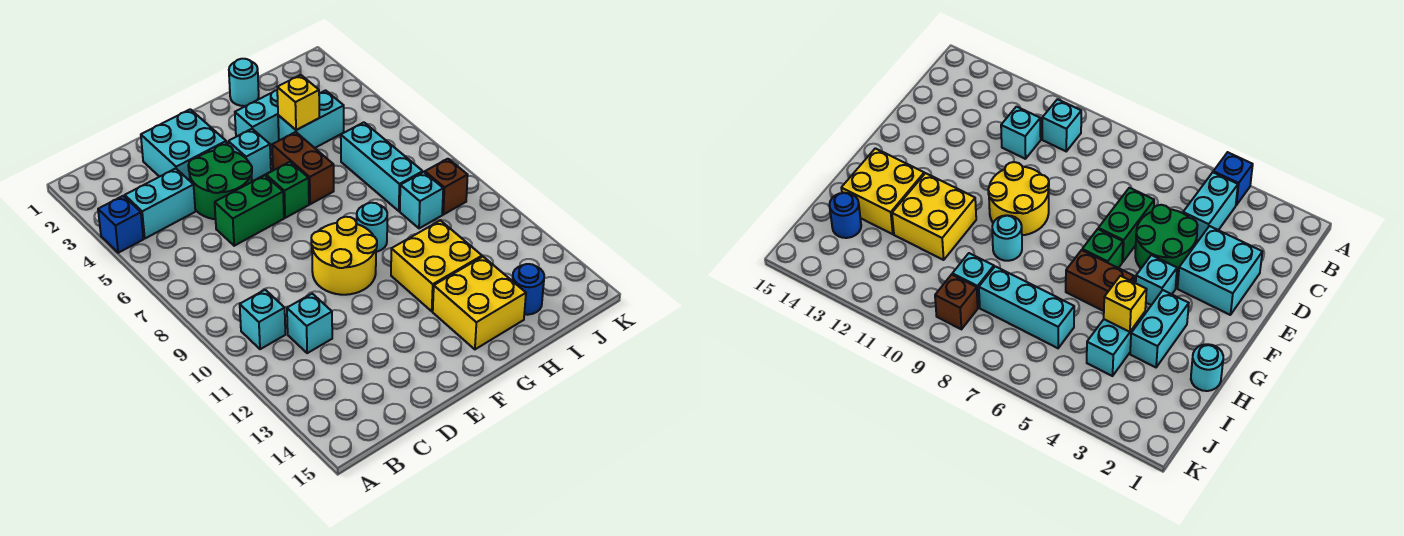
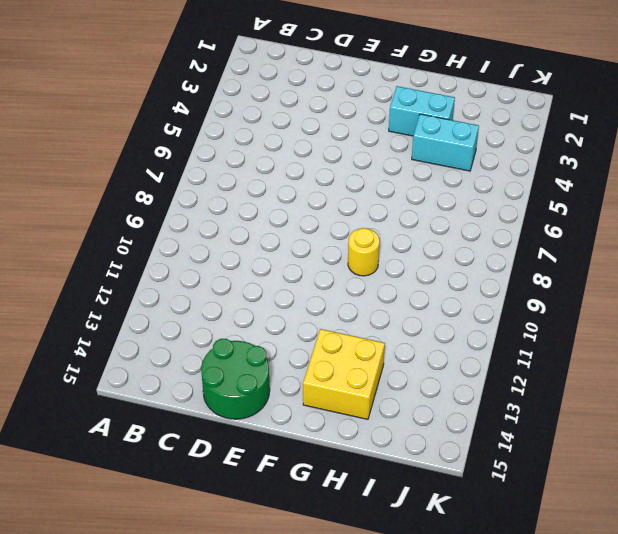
green 2x2 round brick [201,339,270,419] -> green 2x2 round brick moved to [188,145,252,219]
yellow 1x1 round brick [348,228,380,276] -> cyan 1x1 round brick [357,203,387,252]
none -> blue 1x1 brick [98,196,143,253]
none -> cyan 1x2 brick [125,168,195,238]
none -> cyan 1x1 brick [240,290,285,349]

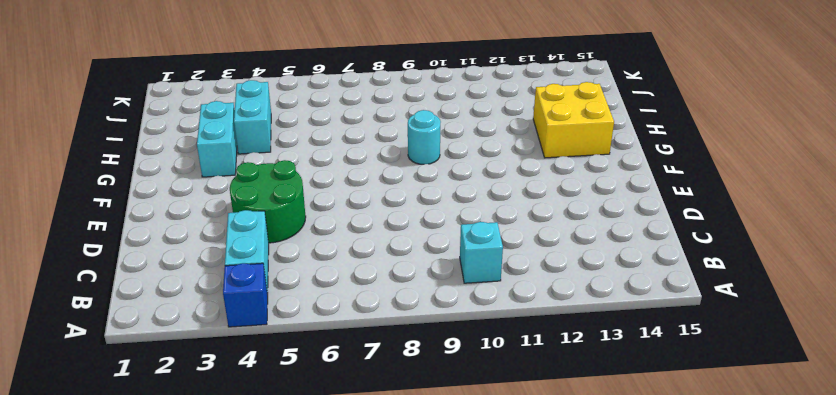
none -> cyan 1x1 brick [287,294,332,353]
none -> cyan 2x2 brick [141,109,226,181]
none -> green 1x2 brick [215,175,284,246]

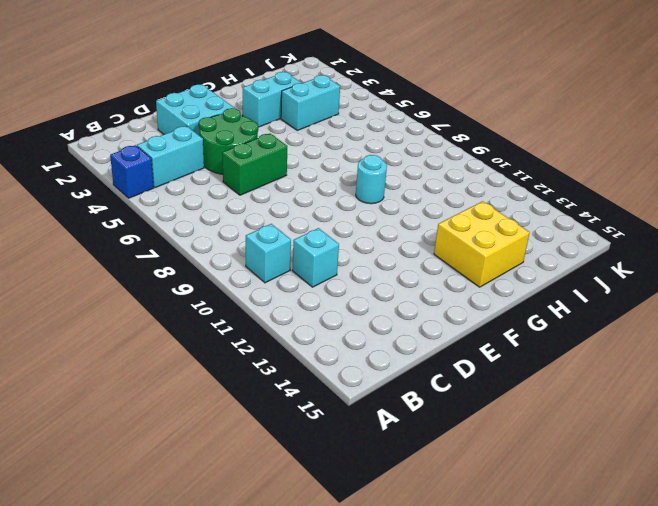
none -> yellow 2x2 round brick [311,217,377,295]
none -> cyan 1x1 brick [228,129,271,181]
none -> green 1x1 brick [266,162,309,218]

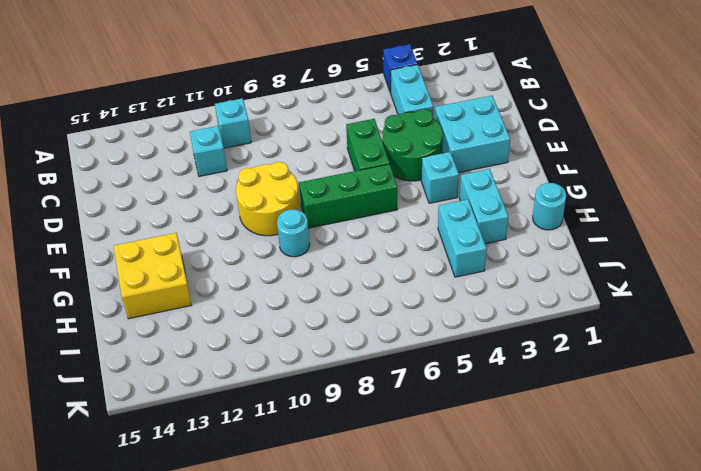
green 1x3 brick [299,164,397,228] -> green 1x1 brick [266,162,309,218]
none -> brown 1x2 brick [272,132,334,204]
none -> yellow 2x2 brick [391,221,482,311]
none -> cyan 1x3 brick [341,122,423,211]

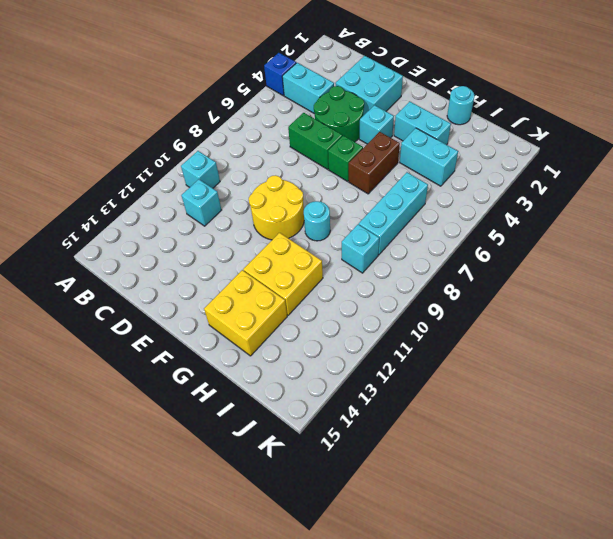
none -> blue 1x1 round brick [512,264,544,315]
none -> brown 1x1 brick [425,159,468,215]
none -> yellow 1x1 brick [277,75,319,130]

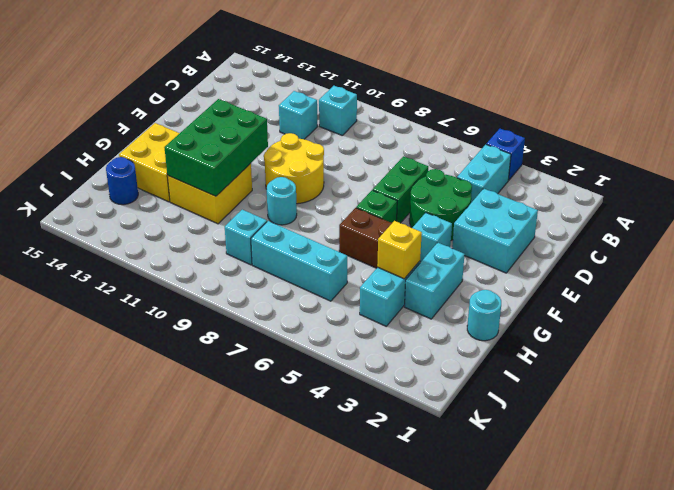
green 2x3 brick [164,99,268,196] -> none
none -> brown 1x1 brick [425,159,468,215]

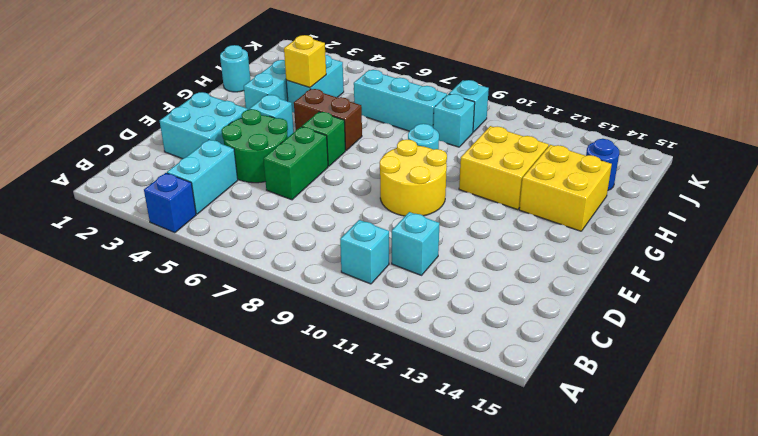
cyan 1x1 brick [449,80,489,132] -> brown 1x1 brick [425,159,468,215]

